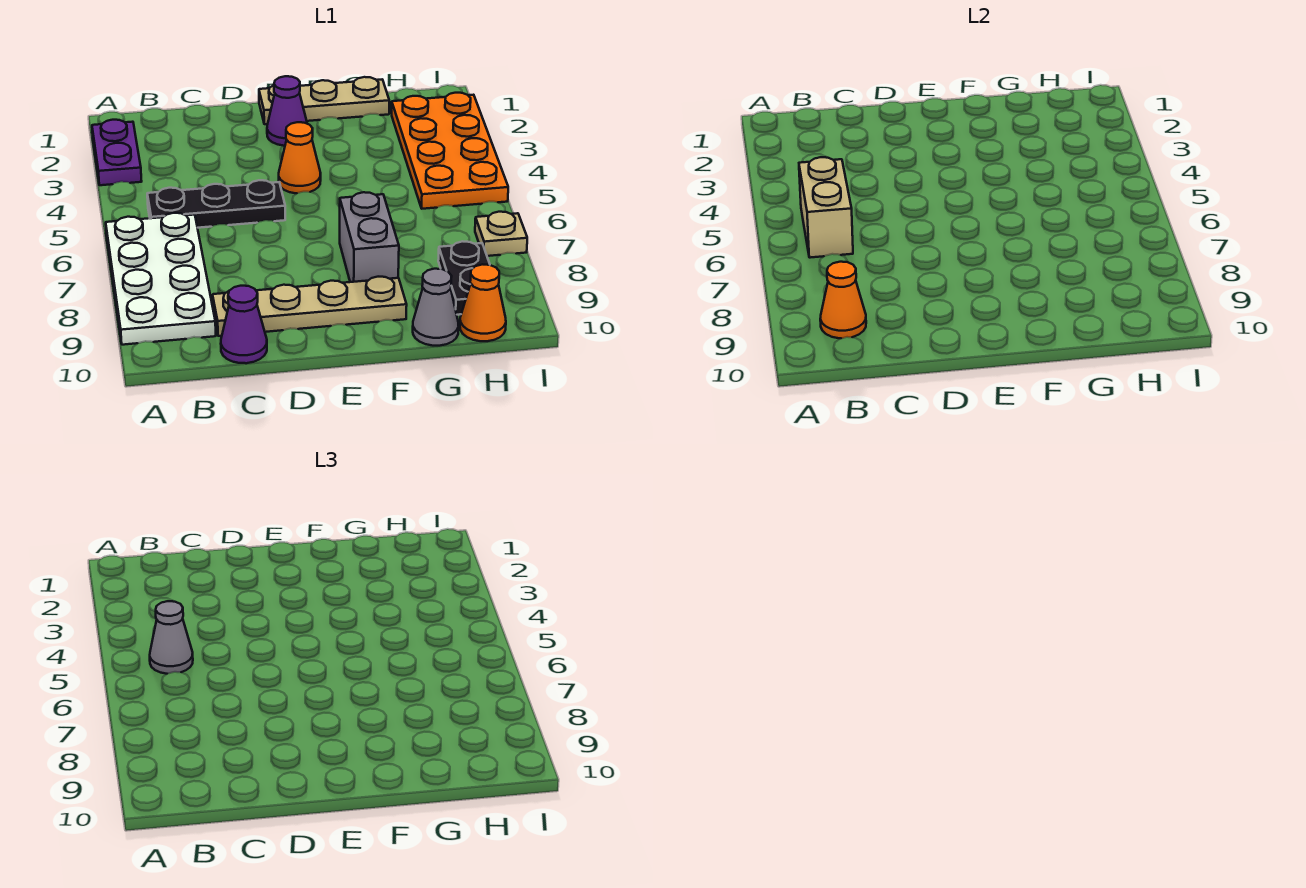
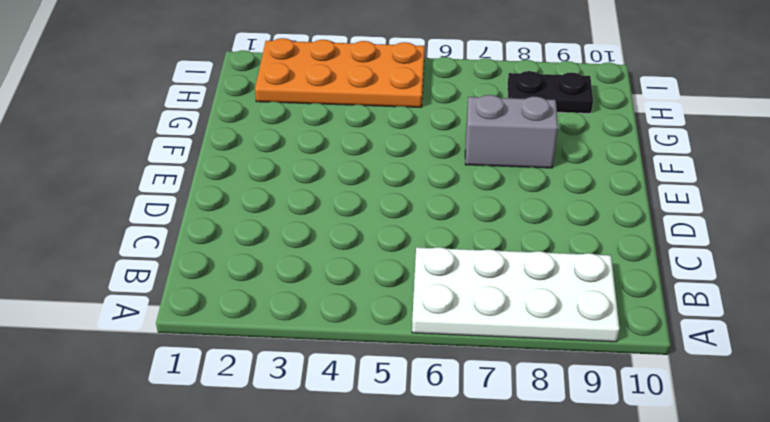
none -> purple 1x2 plate [92,120,142,185]
none -> black 1x3 plate [147,180,285,228]
none -> tan 1x4 plate [213,277,407,336]

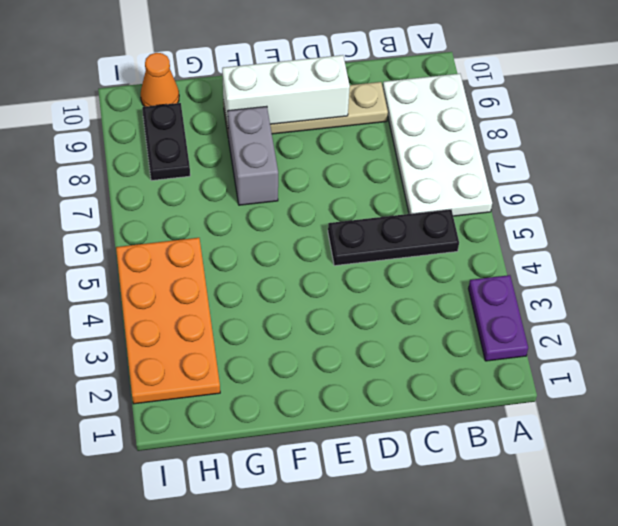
white 1x3 brick [222,55,350,126] -> none
none -> purple 1x1 cone [221,286,267,363]
none -> tan 1x3 plate [259,77,389,124]
none -> purple 1x1 cone [267,76,307,146]

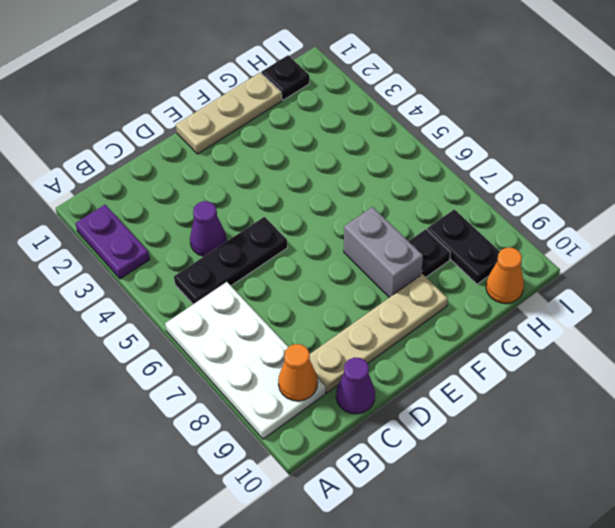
purple 1x1 cone [190,201,227,256] -> purple 1x1 cone moved to [267,76,307,146]
black 1x1 plate [409,229,450,277] -> none
black 1x1 plate [262,55,309,100] -> none
none -> orange 1x1 cone [279,122,321,193]
none -> grey 1x1 cone [413,269,459,346]
none -> orange 2x4 plate [392,93,508,209]

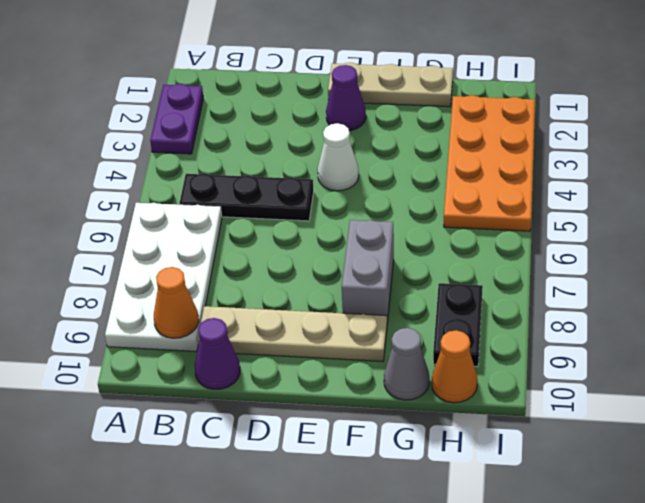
white 1x1 cone [318,123,359,191] -> orange 1x1 cone [279,122,321,193]
none -> tan 1x1 plate [475,212,527,256]
none -> tan 1x2 brick [799,157,853,258]
none -> grey 1x1 cone [150,601,193,674]

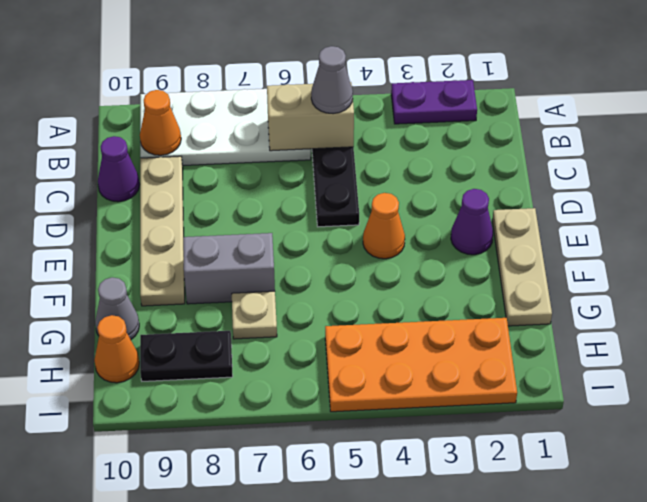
tan 1x1 plate [232,291,277,339] -> tan 1x1 plate moved to [475,212,527,256]

